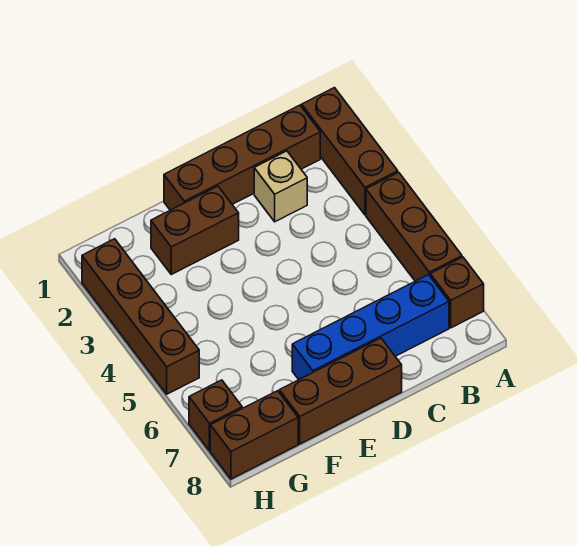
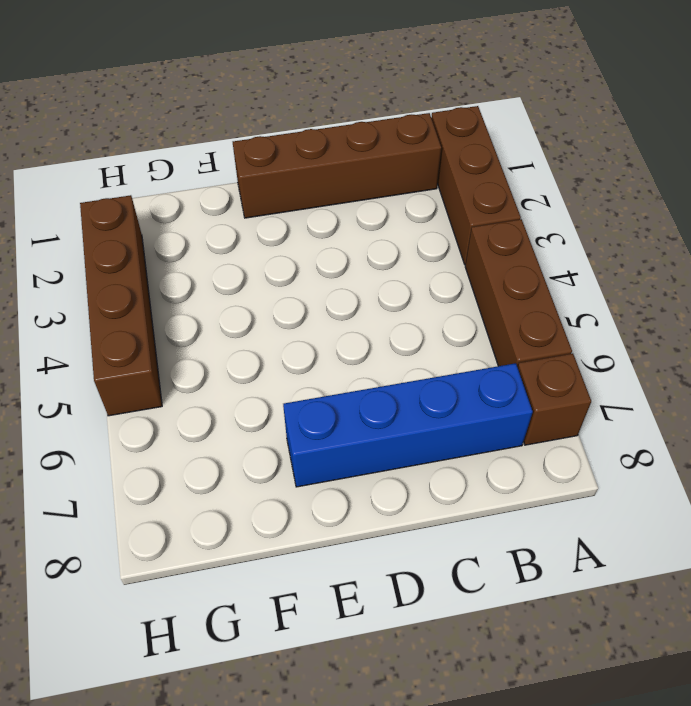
none -> tan 1x1 brick [254,151,307,222]
none -> brown 1x3 brick [279,338,402,444]

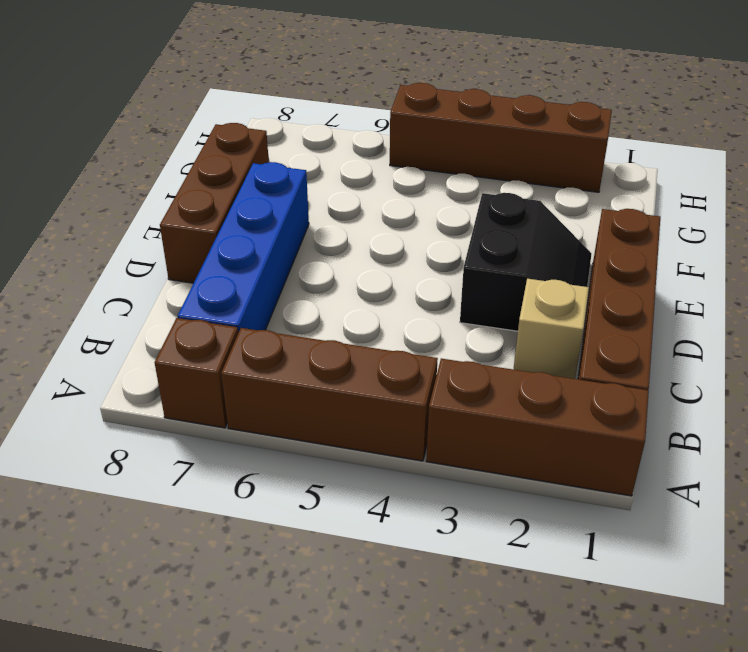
black 2x2 slope [460,193,592,331] -> brown 1x2 brick [151,186,239,274]
none -> brown 1x2 brick [210,391,298,479]
none -> brown 1x1 brick [189,380,242,451]

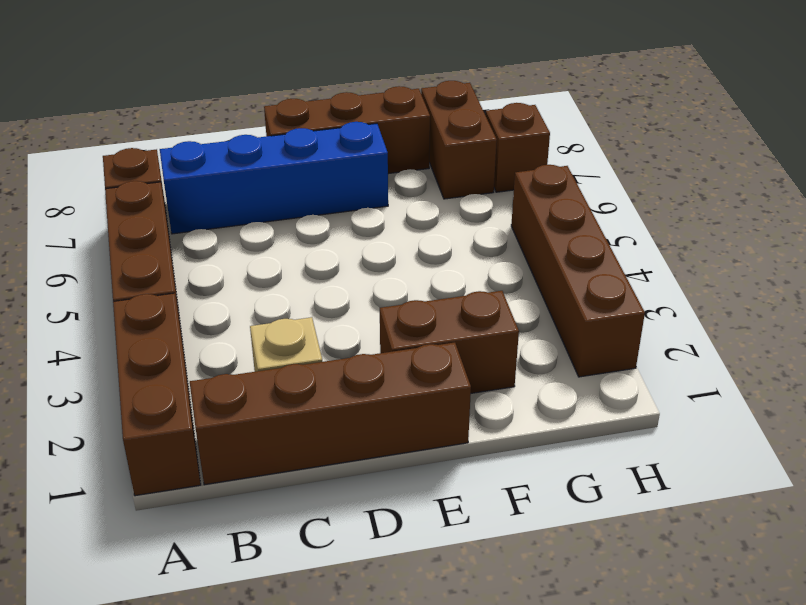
brown 1x2 brick [421,81,497,199] -> brown 1x2 brick turned to [210,391,298,479]

